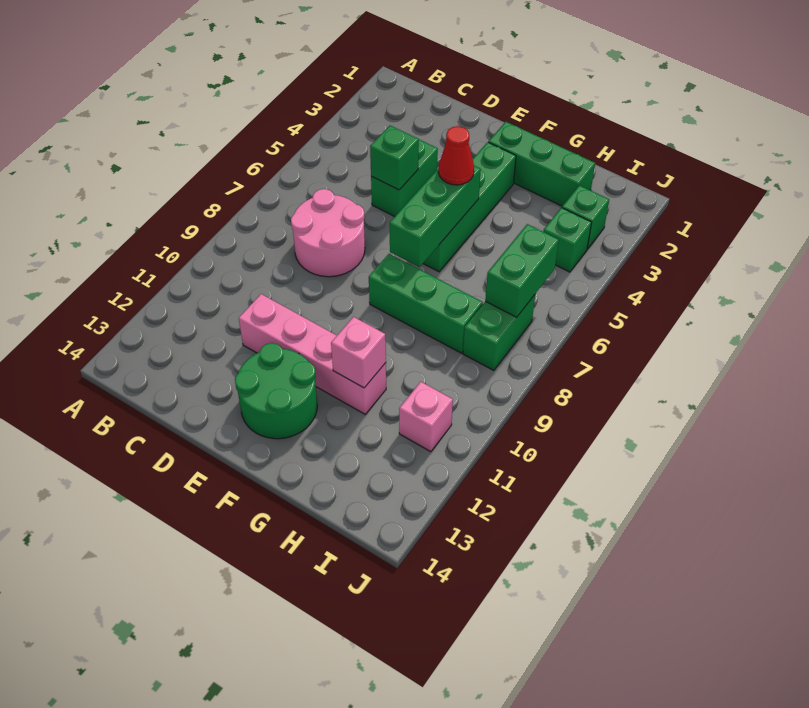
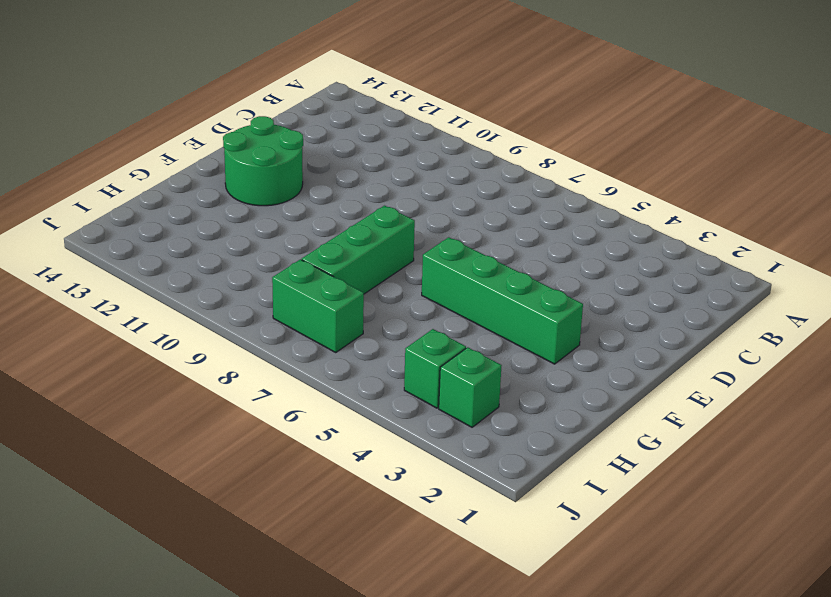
none -> pink 2x2 round brick [291,189,365,277]
none -> green 1x2 brick [371,140,438,217]
none -> pink 1x4 brick [239,294,386,414]

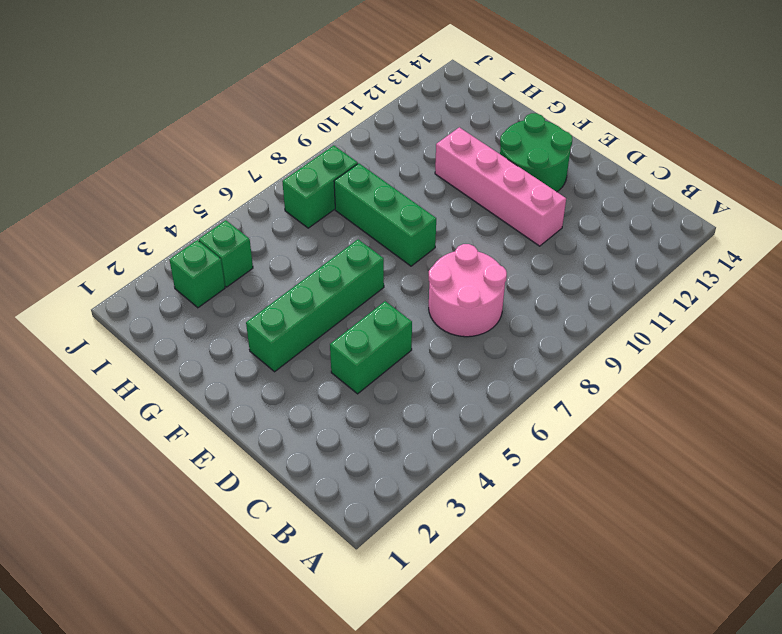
none -> green 1x3 brick [488,122,595,206]
none -> pink 1x1 brick [399,382,453,452]
none -> green 1x1 brick [370,126,419,190]

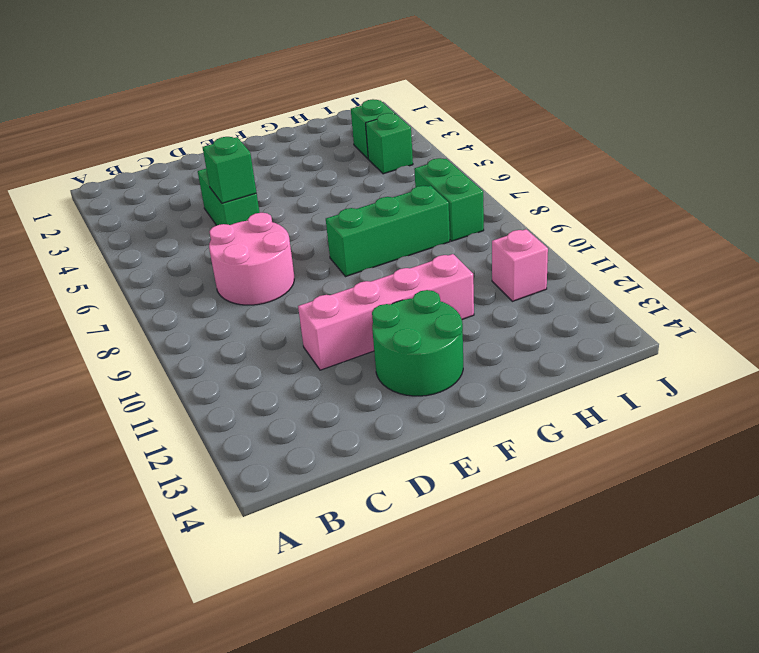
none -> green 1x3 brick [488,122,595,206]
none -> green 1x4 brick [423,142,516,272]
none -> green 1x3 brick [390,166,481,267]

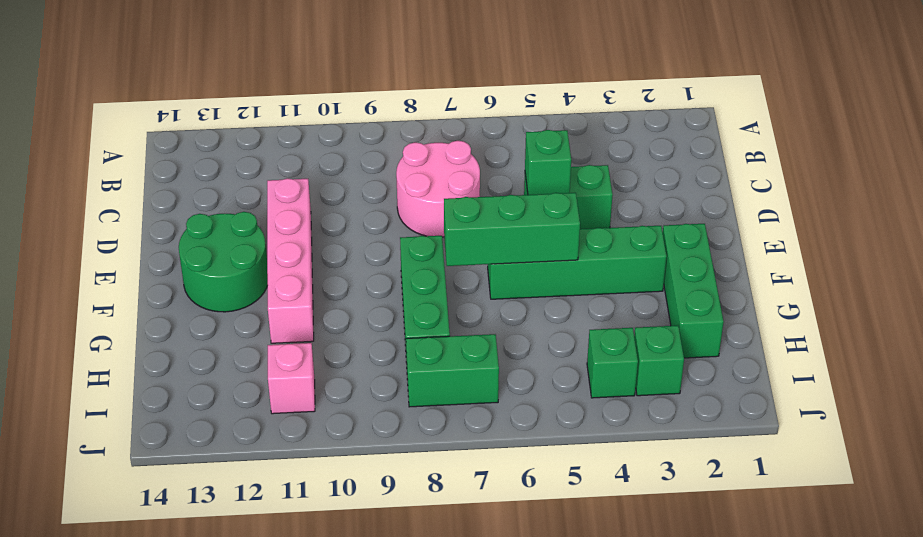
none -> pink 1x1 brick [331,317,386,388]
none -> green 1x2 brick [485,224,559,317]
none -> red 1x1 cone [438,126,474,185]

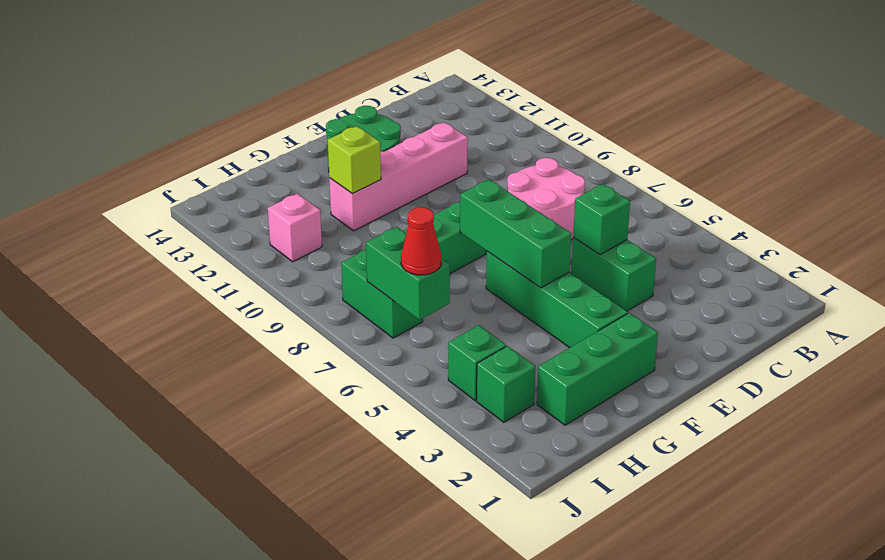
lime 1x1 brick [328,126,381,194] -> pink 1x1 brick [331,317,386,388]
red 1x1 cone [401,207,441,275] -> red 1x1 cone moved to [438,126,474,185]

